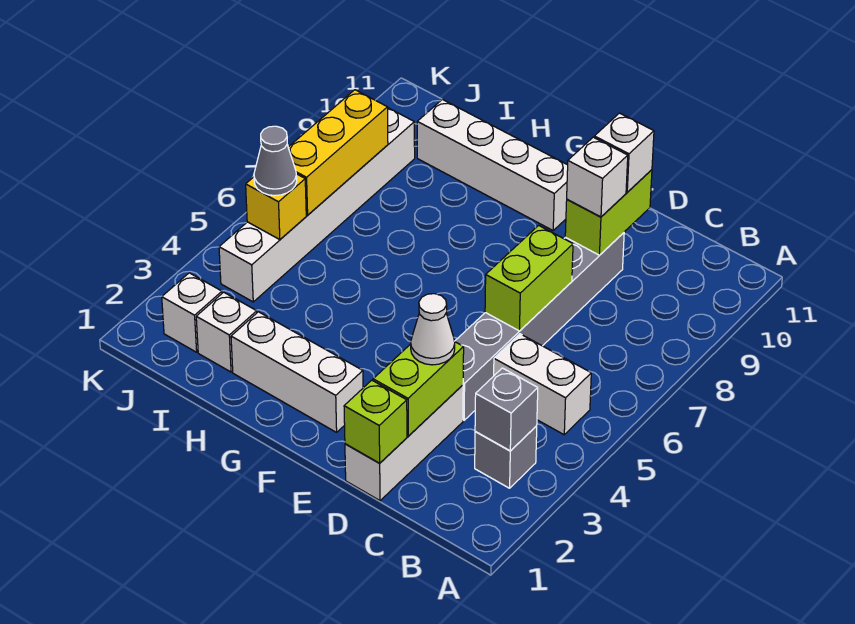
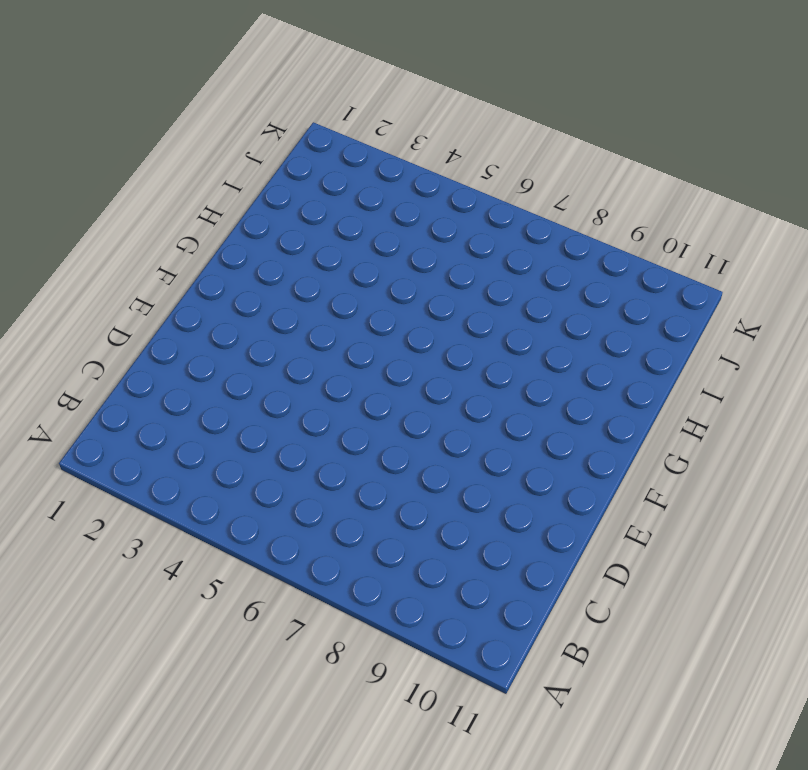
none -> grey 1x1 brick [475,426,537,488]
none -> white 1x2 brick [494,334,591,435]
none -> white 1x3 brick [345,385,463,501]

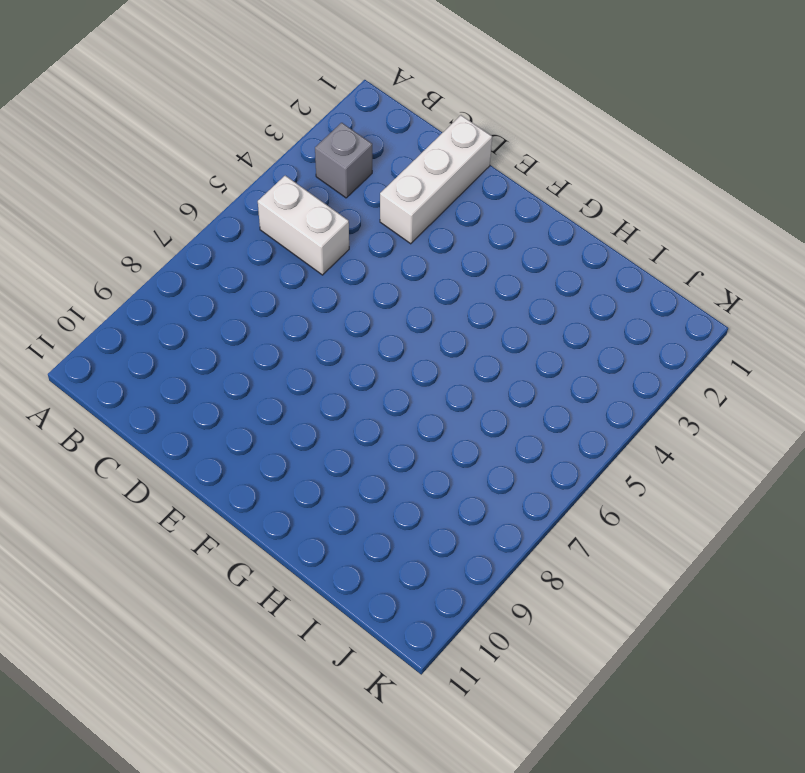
none -> grey 1x6 brick [455,233,624,420]
none -> white 1x3 brick [231,312,363,432]
none -> white 1x4 brick [417,99,568,230]

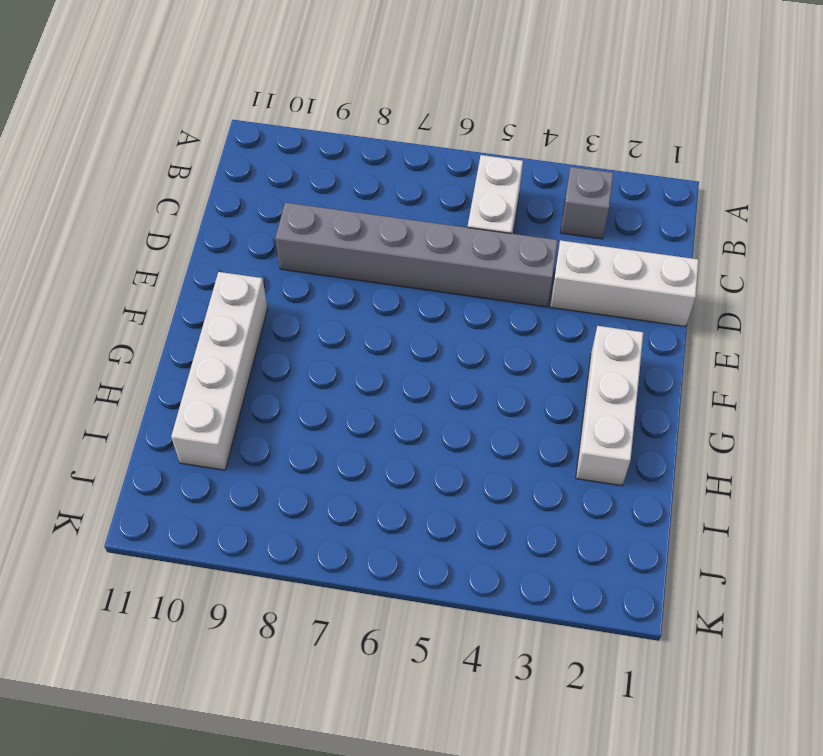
none -> white 1x1 brick [196,292,257,372]
none -> white 1x1 brick [162,273,222,352]
none -> white 1x6 brick [219,108,415,302]

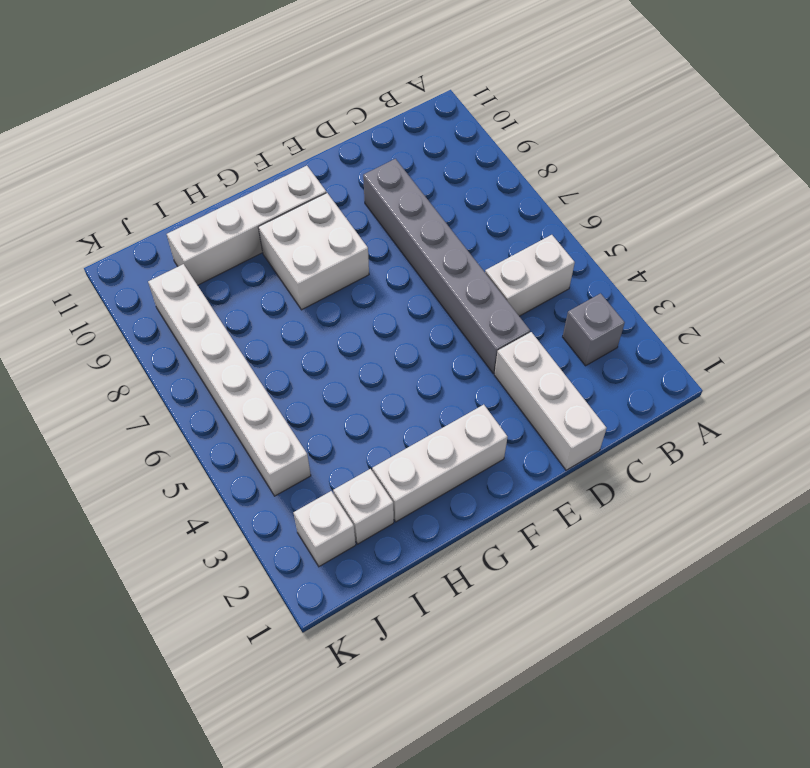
white 2x2 brick [258,193,369,310] -> none
none -> grey 1x1 brick [475,368,538,451]
none -> lime 1x1 brick [344,380,407,463]
none -> lime 1x2 brick [373,342,464,436]

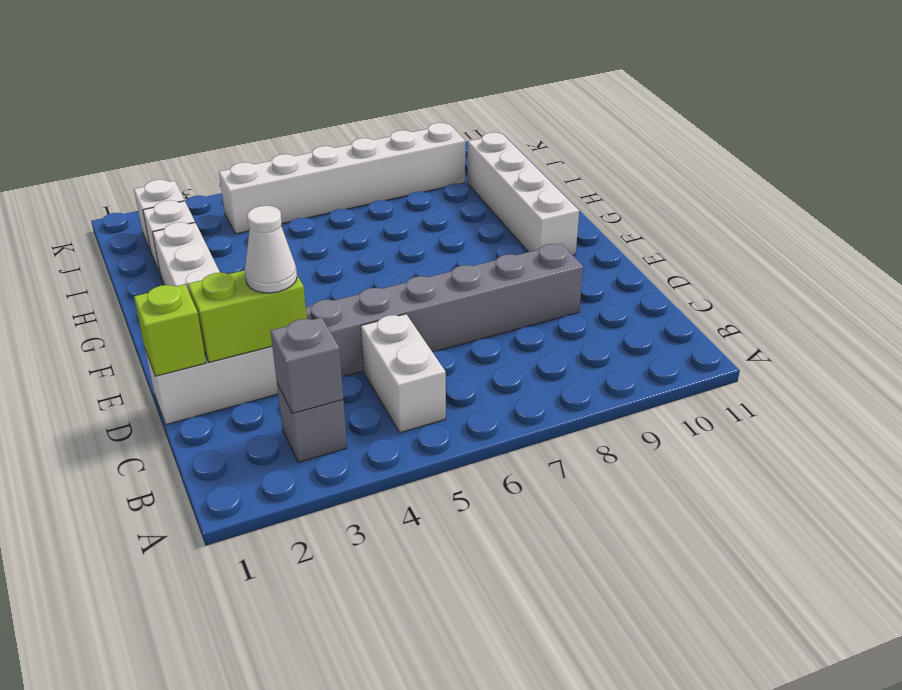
none -> lime 1x2 brick [485,225,573,331]
none -> lime 1x2 brick [565,170,652,255]
none -> yellow 1x1 brick [246,174,306,240]

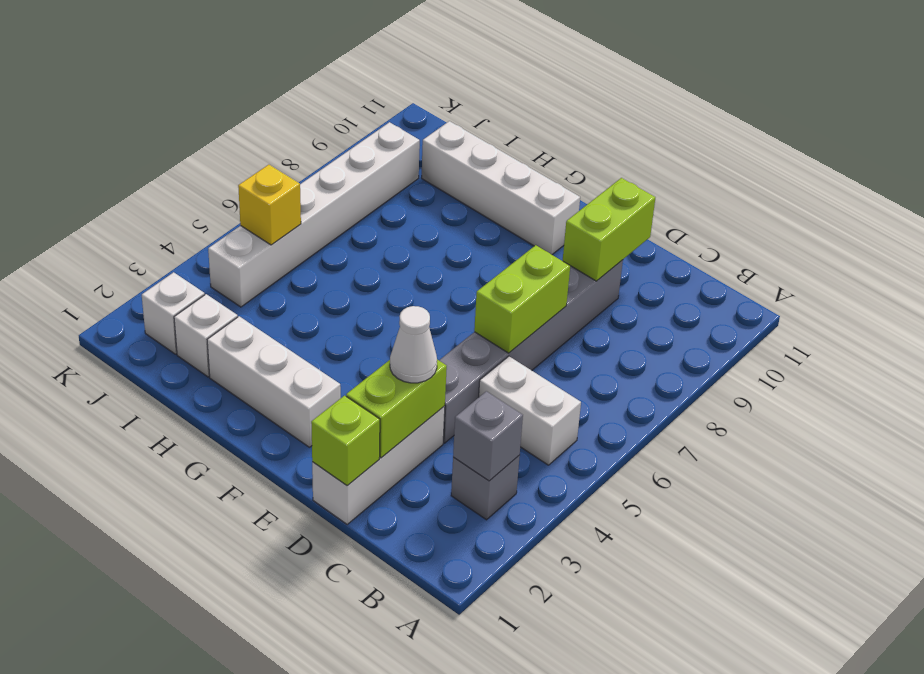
none -> yellow 1x3 brick [288,90,388,215]
none -> white 1x1 brick [567,137,628,217]
none -> white 1x1 brick [594,113,654,192]

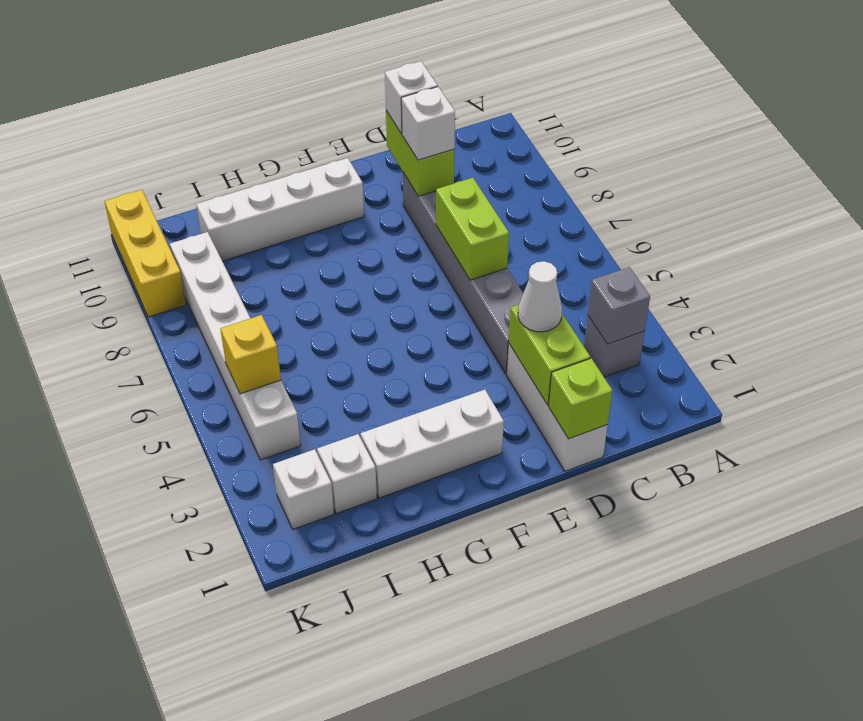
yellow 1x3 brick [104,190,186,317] -> yellow 1x3 brick moved to [288,90,388,215]
none -> white 1x2 brick [494,334,591,435]
none -> grey 1x1 cone [254,126,297,196]

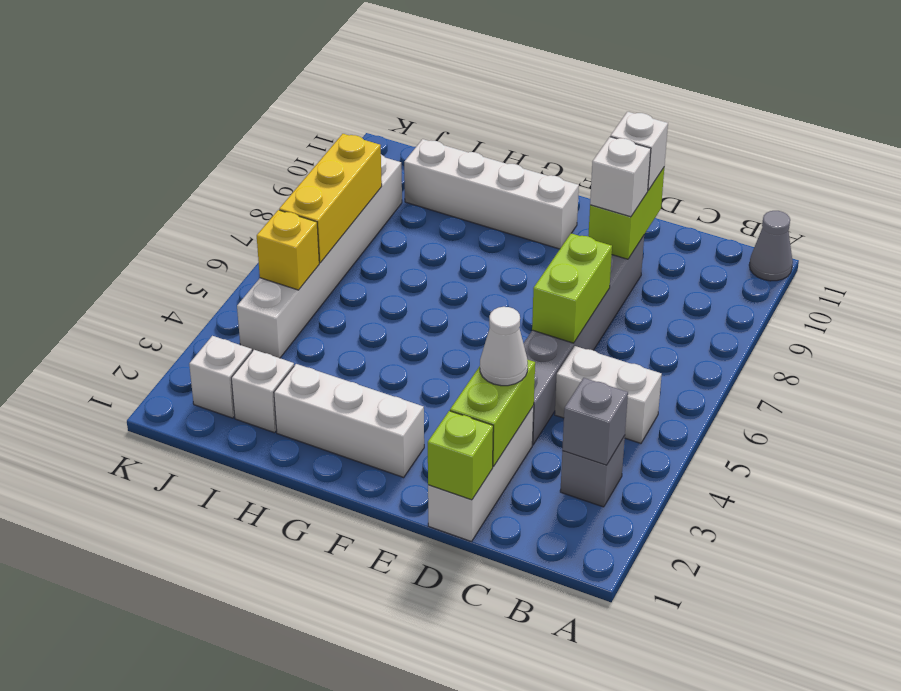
grey 1x1 cone [749,211,793,281] -> grey 1x1 cone moved to [254,126,297,196]

